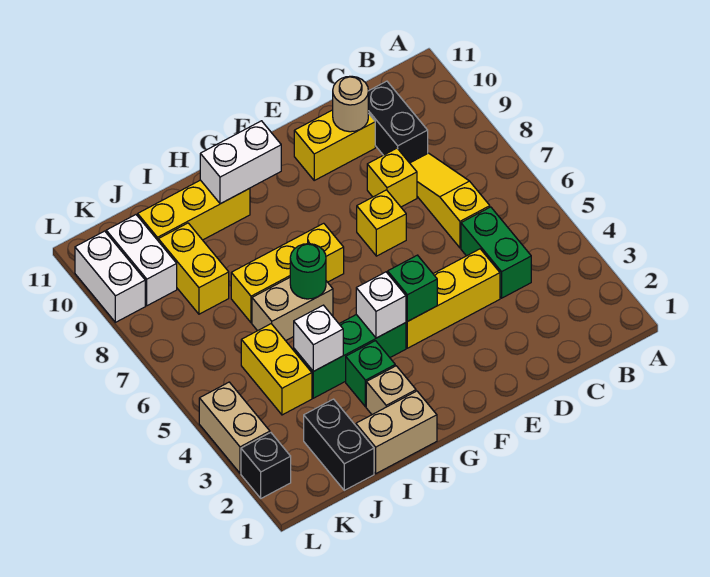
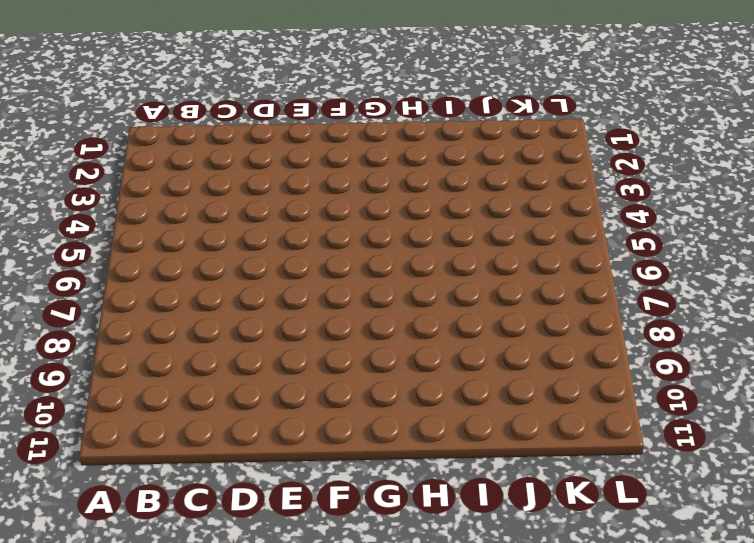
none -> green 1x2 brick [461,207,531,298]
none -> yellow 1x3 slope [410,153,490,248]
none -> black 1x2 brick [368,81,428,163]

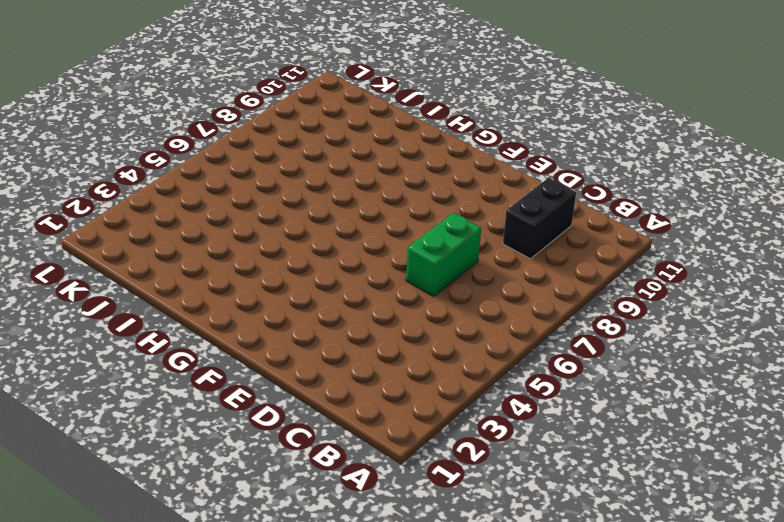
green 1x2 brick [406,213,481,297] -> green 1x2 brick moved to [461,207,531,298]
none -> yellow 1x3 slope [410,153,490,248]
none -> yellow 1x3 brick [406,249,500,348]
none -> yellow 1x1 brick [367,148,417,207]

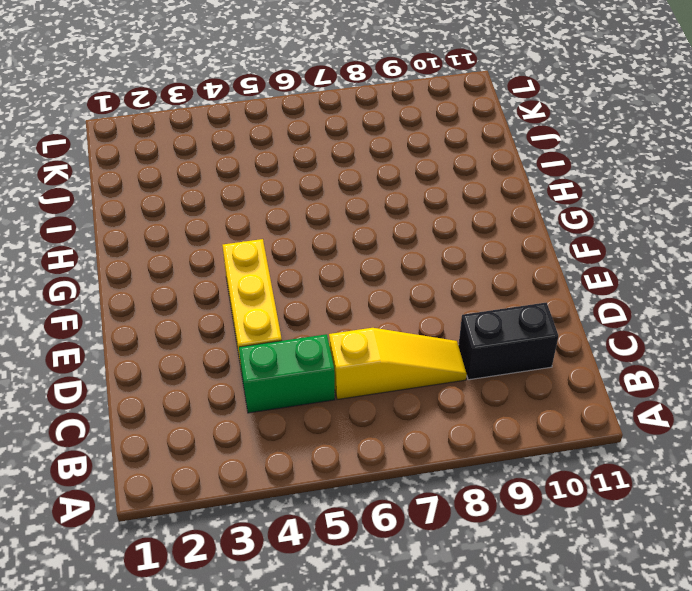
none -> yellow 1x1 brick [367,148,417,207]
none -> yellow 1x2 brick [294,110,375,180]
none -> yellow 1x1 brick [357,190,406,256]

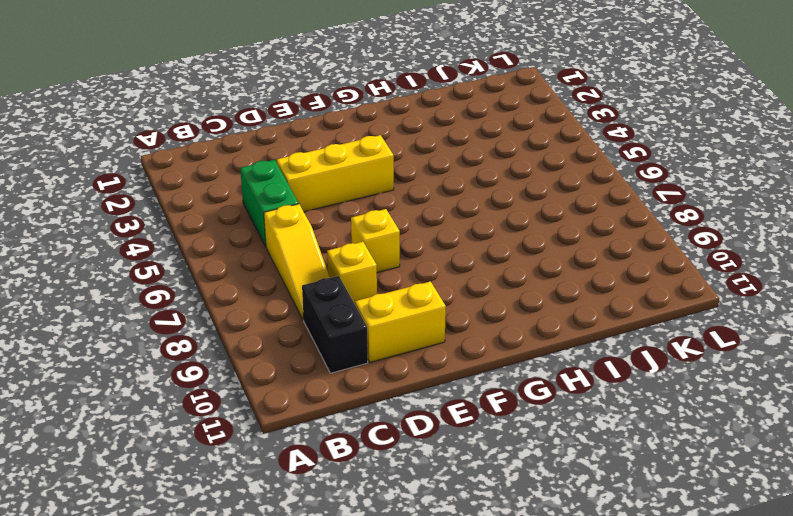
none -> green 1x3 brick [294,315,406,398]
none -> yellow 1x3 brick [231,223,344,323]
none -> tan 1x2 brick [356,391,437,474]

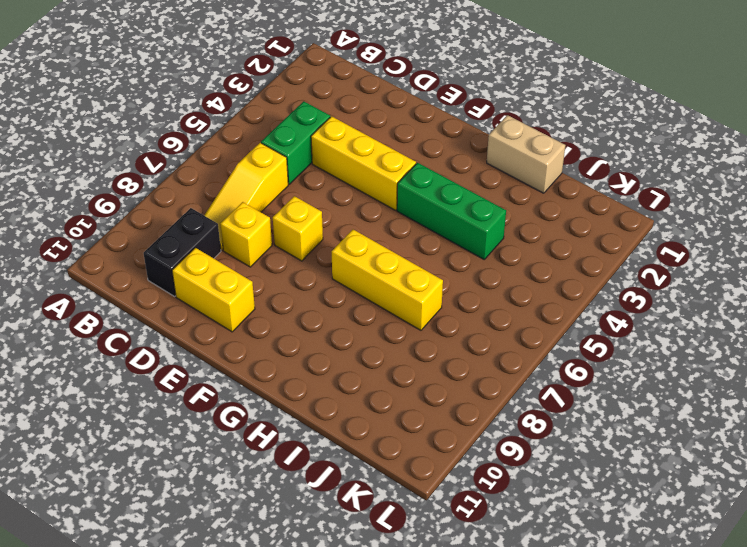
none -> tan 1x1 brick [366,366,416,415]
none -> green 1x1 brick [346,341,395,407]
none -> tan 1x2 brick [252,278,333,341]

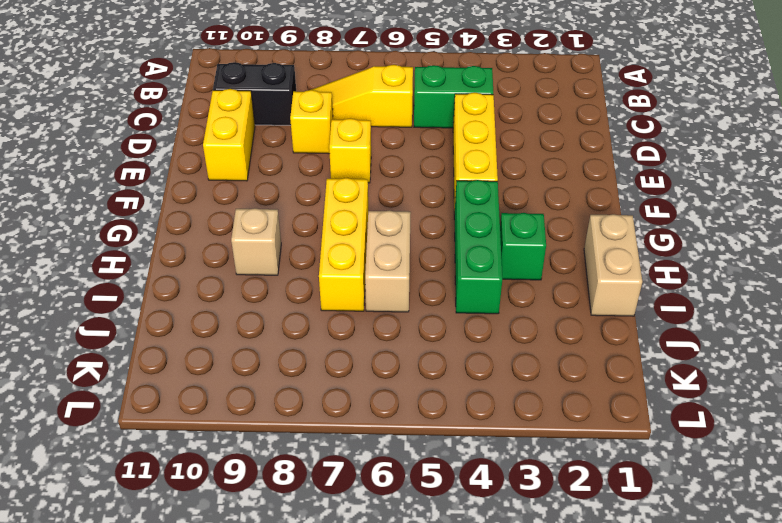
tan 1x1 brick [231,208,281,275] -> tan 1x1 brick moved to [366,366,416,415]
none -> yellow 1x3 brick [138,180,250,240]
none -> black 1x2 brick [304,399,374,490]
none -> yellow 1x2 brick [241,324,312,415]

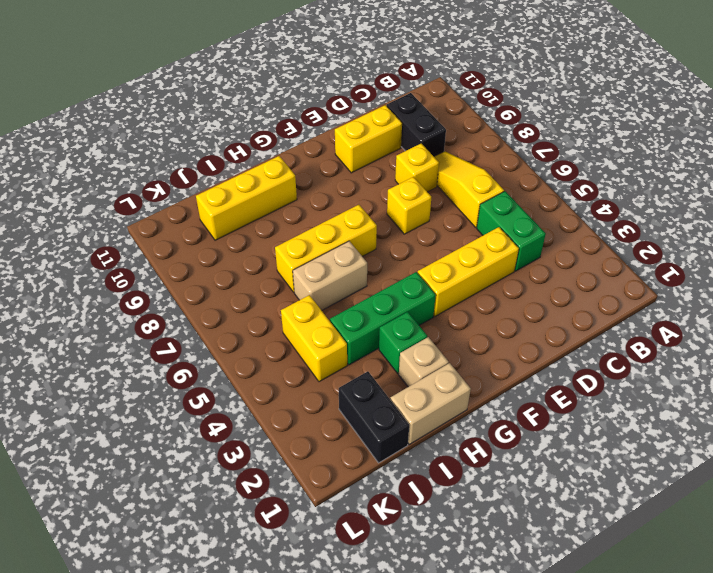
none -> yellow 1x2 brick [158,223,229,314]
none -> white 1x2 brick [106,215,177,306]
none -> black 1x1 brick [241,433,291,498]

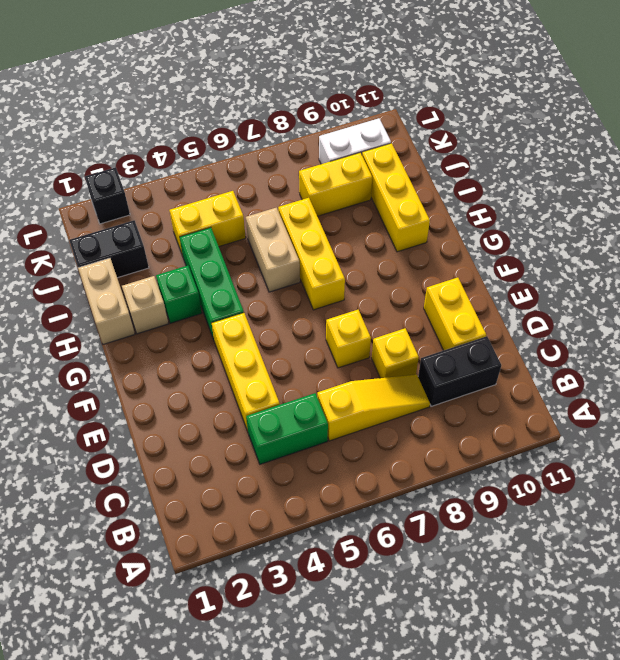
none -> tan 1x2 brick [199,382,270,473]
none -> white 1x2 brick [75,231,145,322]
none -> tan 1x1 round brick [333,76,368,132]

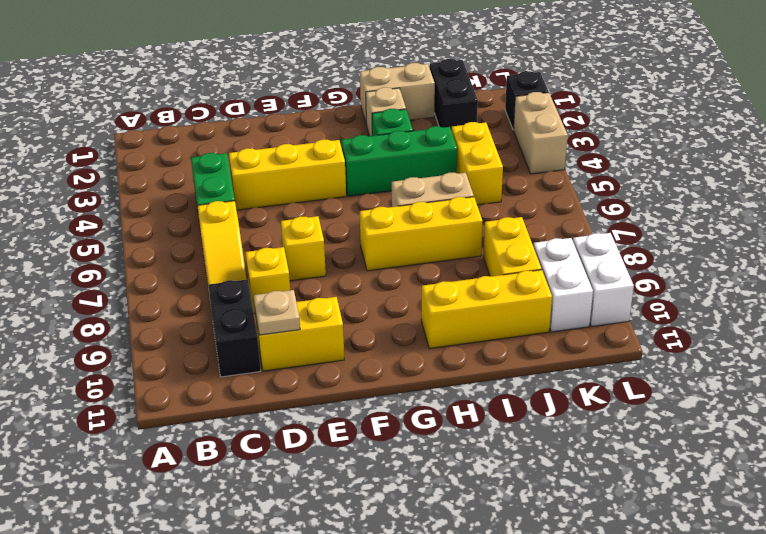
tan 1x1 plate [254,290,300,335] -> tan 1x1 round brick [333,76,368,132]
none -> green 1x1 brick [388,255,437,322]
none -> white 1x1 brick [356,272,406,338]
none -> white 1x2 brick [200,121,281,204]

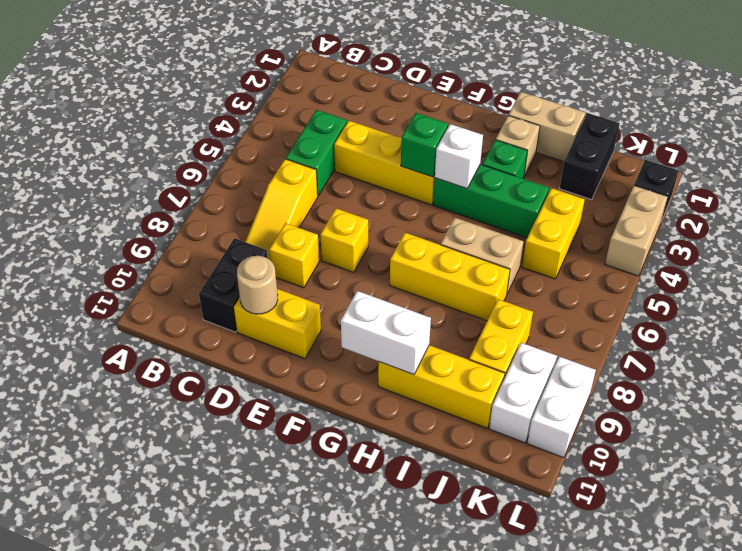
none -> green 1x1 round brick [290,244,326,299]
none -> white 1x1 brick [294,305,343,371]

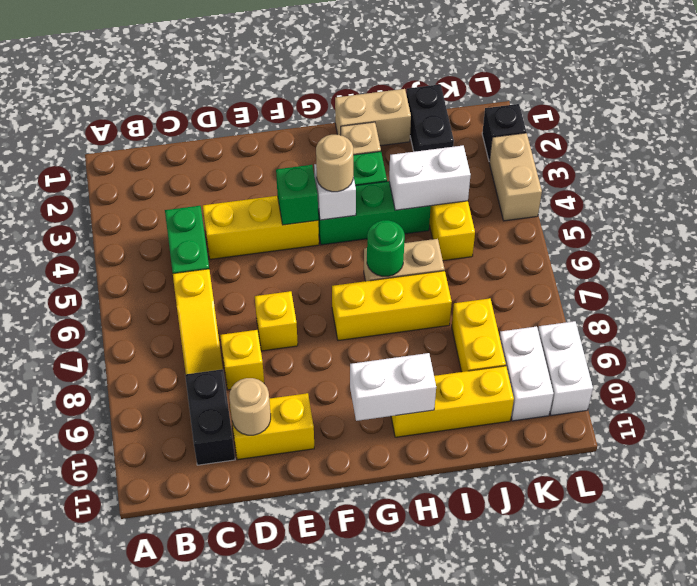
tan 1x1 round brick [316,135,353,192] -> none
white 1x2 brick [389,146,471,210] -> white 1x1 brick [294,305,343,371]

